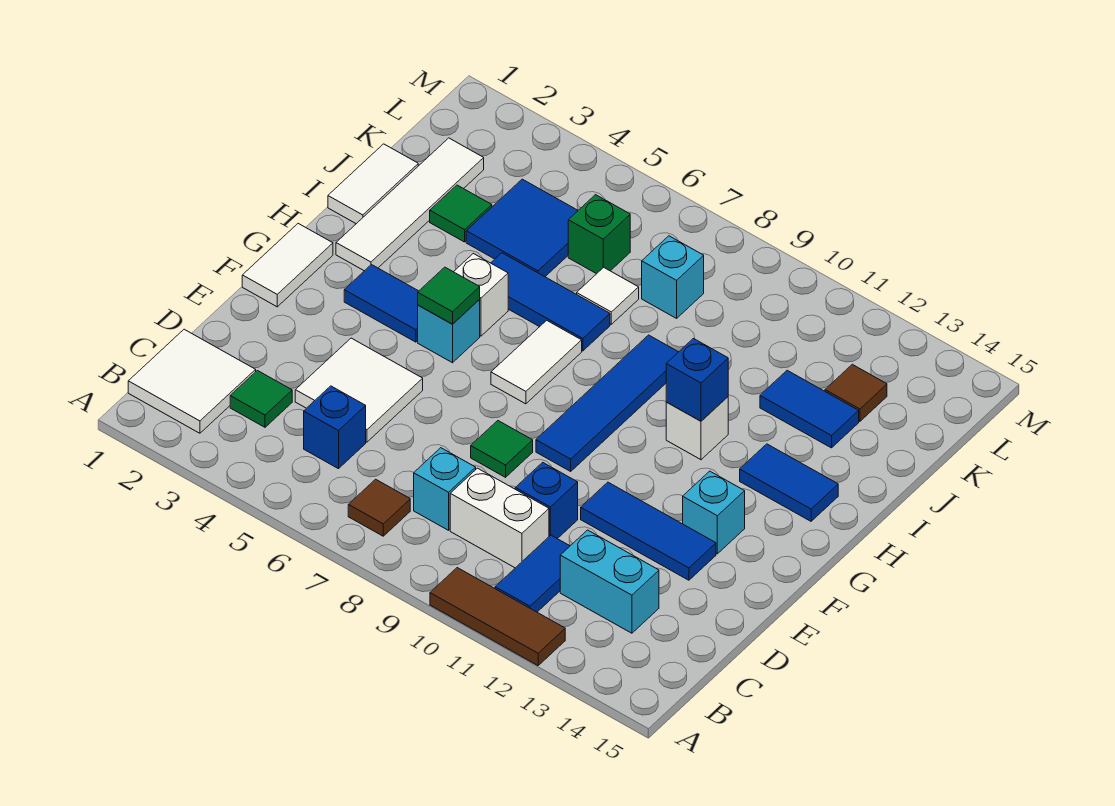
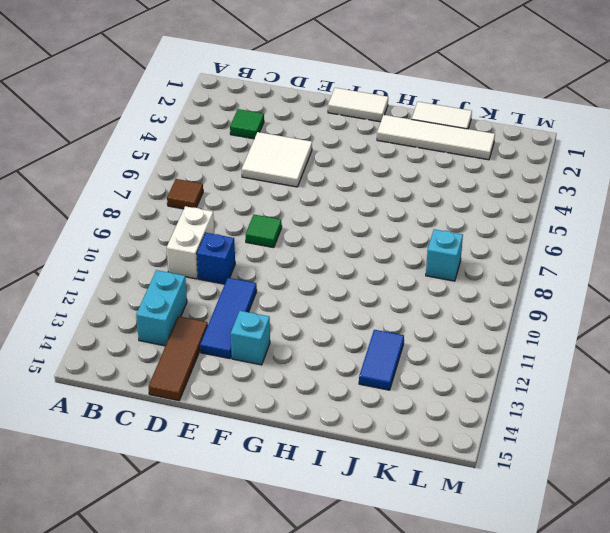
brown 1x3 tile [148,316,208,401] -> brown 1x3 tile moved to [430,568,565,665]
none -> white 2x2 tile [128,329,256,433]
none -> blue 1x2 tile [495,535,570,612]
none -> blue 1x1 brick [304,386,366,469]
none -> cyan 1x1 brick [414,448,476,530]

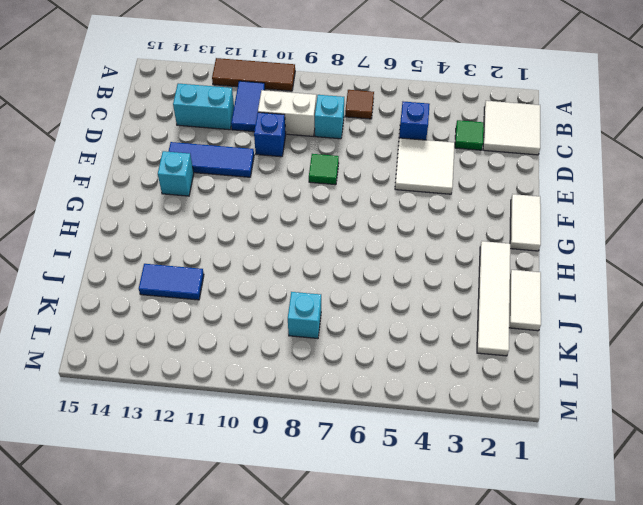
none -> blue 1x4 tile [536,335,678,471]
none -> blue 1x2 tile [344,265,418,342]
none -> cyan 1x1 brick [418,300,480,363]
none -> white 1x2 tile [491,320,582,404]

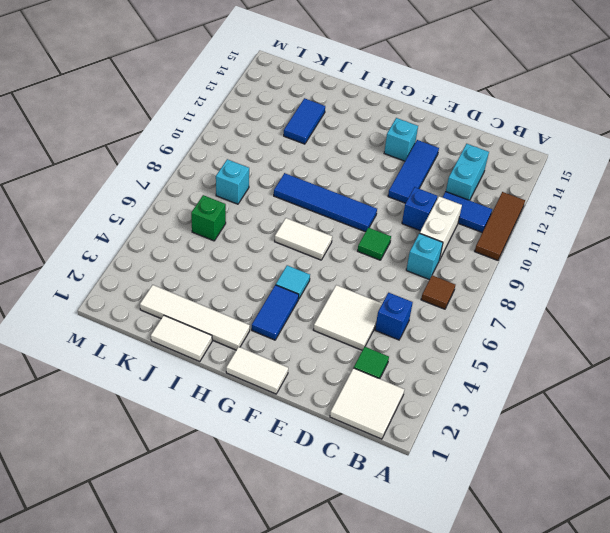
cyan 1x1 tile [276,265,310,299] -> cyan 1x1 brick [418,300,480,363]
none -> white 1x1 brick [454,254,508,336]
none -> white 1x1 brick [666,397,728,460]
none -> blue 1x2 tile [740,444,838,521]
none -> blue 1x3 tile [491,253,610,351]

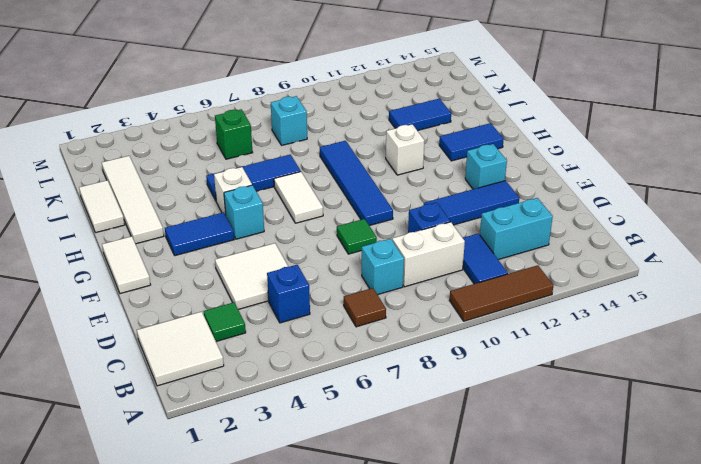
none -> green 1x1 tile [430,185,492,242]
none -> blue 2x2 tile [466,179,578,277]
none -> white 1x1 tile [577,267,639,324]
none -> brown 1x1 tile [825,364,887,421]

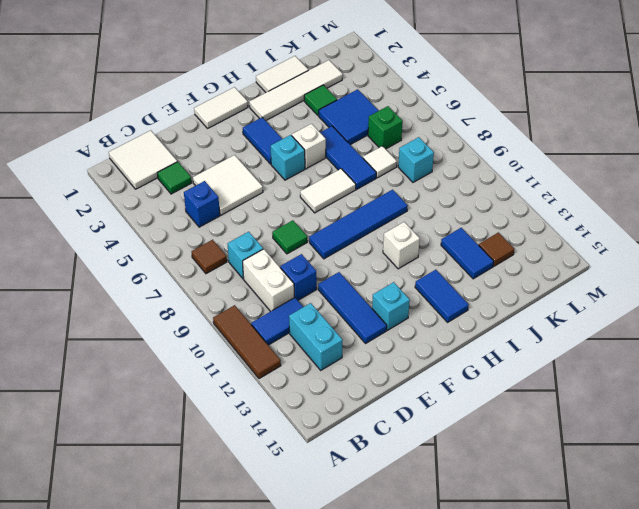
none -> green 1x1 tile [418,267,480,324]
none -> blue 1x1 brick [666,339,728,421]

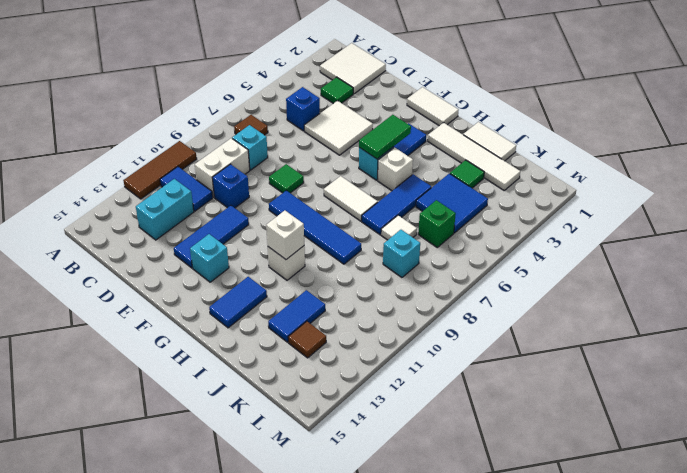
green 1x2 tile [359,115,411,159] -> green 1x1 tile [418,267,480,324]
white 1x1 brick [266,211,304,260] -> blue 1x1 brick [666,339,728,421]

